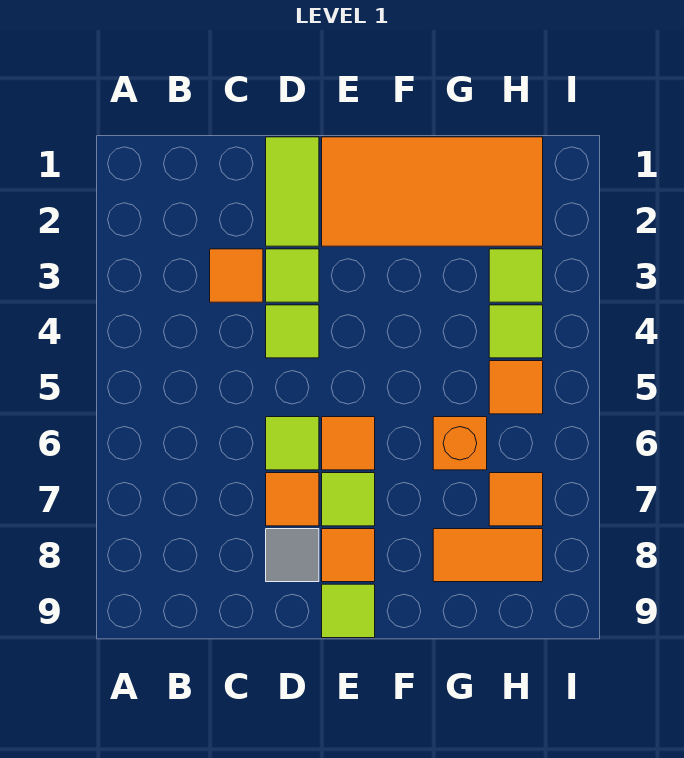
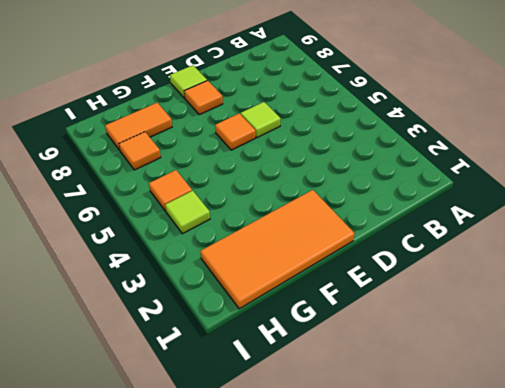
none -> orange 1x1 tile [210,249,263,302]
none -> lime 1x2 tile [266,137,319,246]
none -> lime 1x1 tile [266,249,319,302]

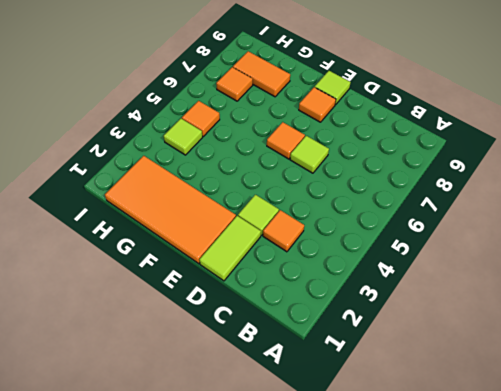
none -> lime 1x1 tile [266,305,319,358]
none -> orange 1x1 tile [266,473,319,526]
none -> grey 1x1 tile [266,529,319,582]

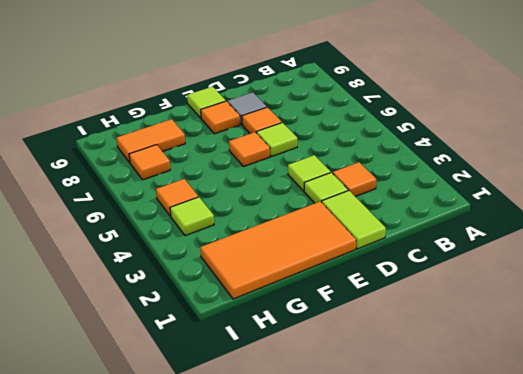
none -> lime 1x1 tile [322,473,375,526]
none -> orange 1x1 brick [433,417,487,470]
none -> lime 1x1 tile [489,249,543,302]

